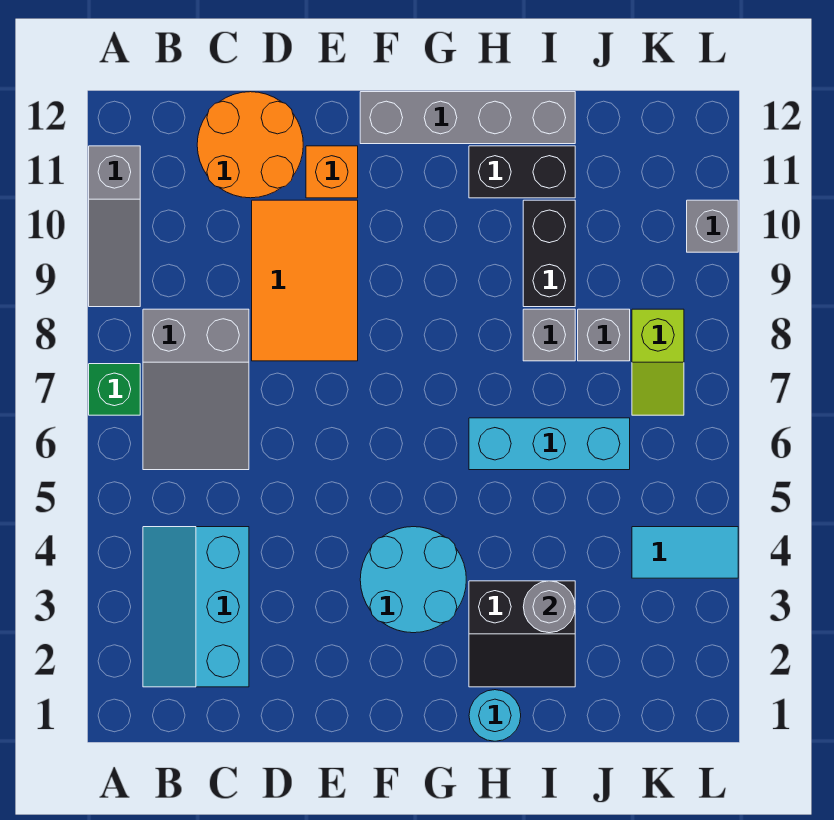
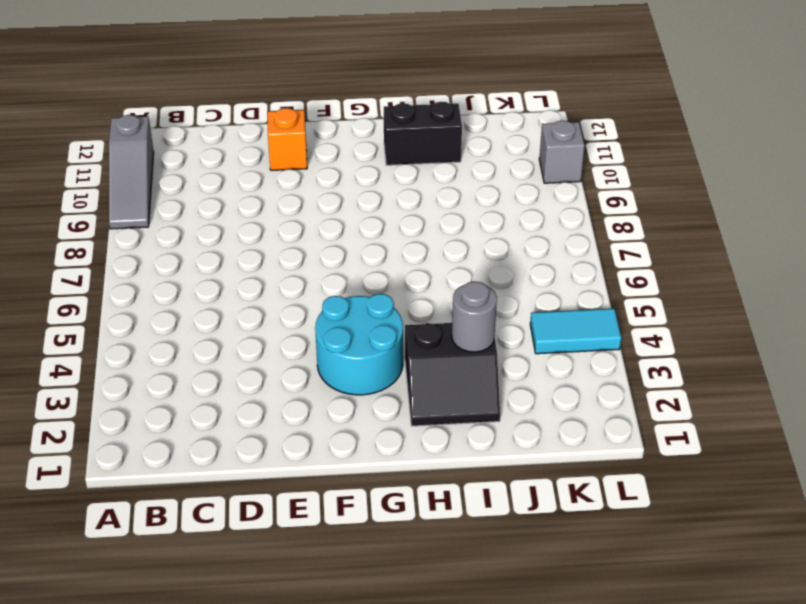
none -> green 1x1 brick [89,364,140,415]
none -> cyan 2x3 slope [143,527,249,687]
none -> grey 2x3 slope [143,309,249,470]

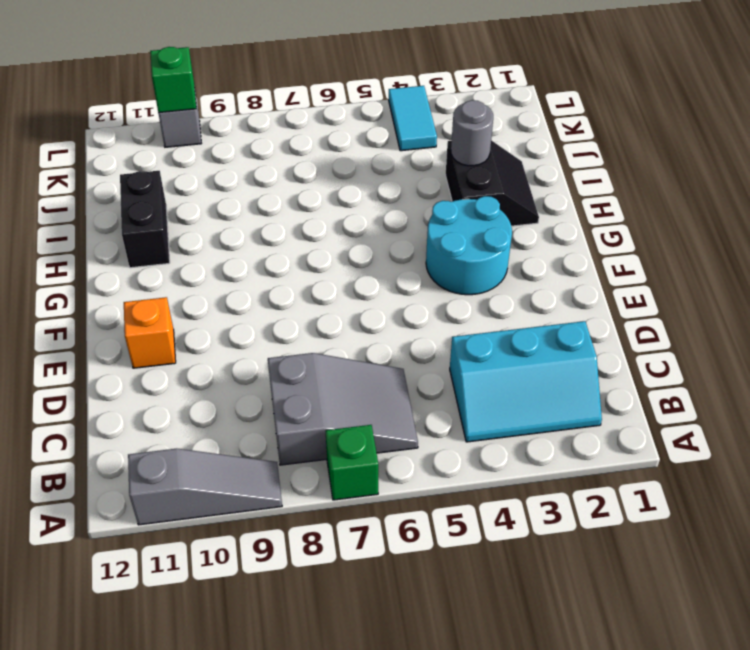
green 1x1 brick [150,47,196,113] -> none
none -> orange 2x2 round brick [197,92,303,198]
none -> orange 2x3 tile [252,200,358,361]
none -> grey 1x4 brick [360,92,575,144]

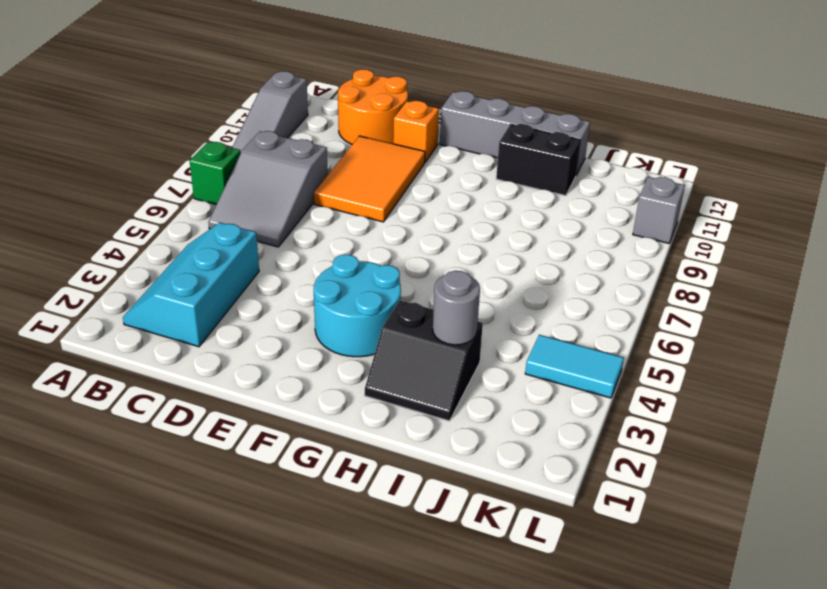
none -> cyan 1x1 round brick [469,690,521,741]
none -> cyan 1x3 brick [469,418,630,470]
none -> grey 1x1 brick [523,309,575,361]

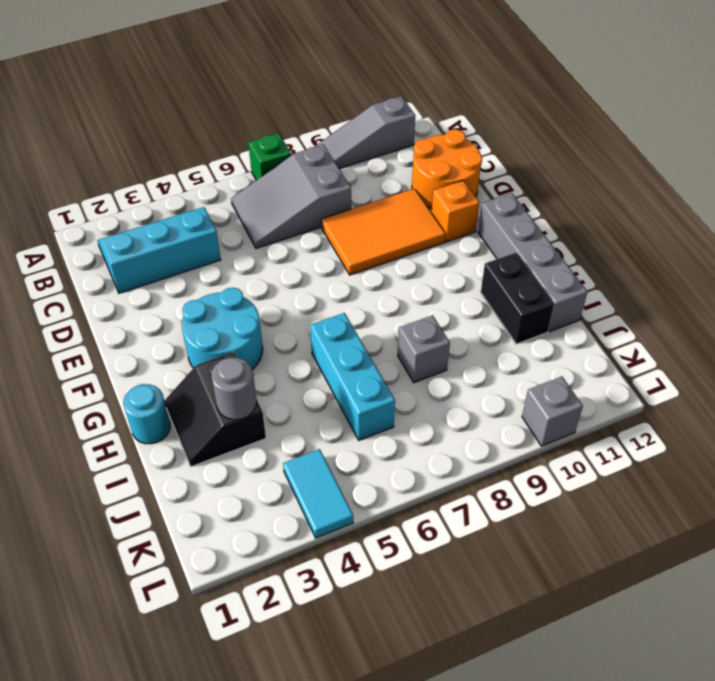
none -> black 1x2 brick [523,200,575,307]
none -> grey 1x1 brick [578,309,630,361]
none -> lime 1x2 slope [632,309,684,415]

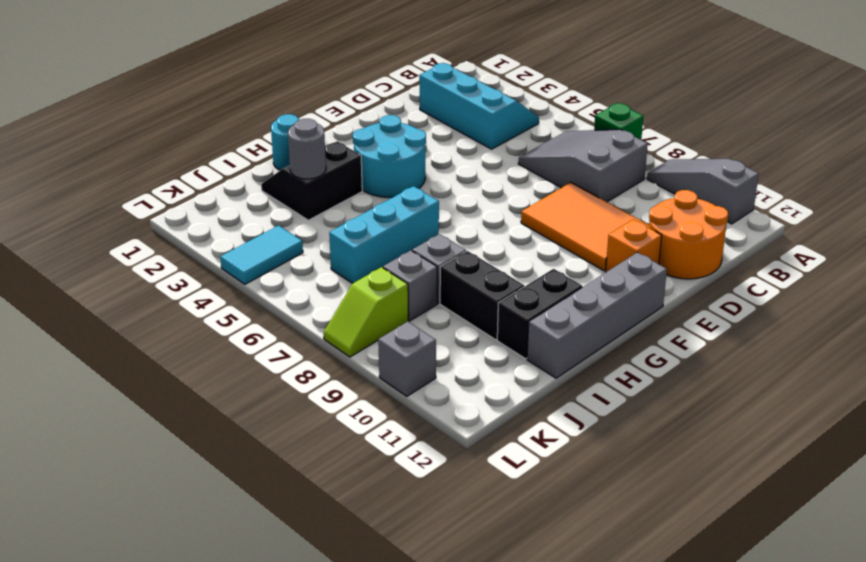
lime 1x2 slope [324,267,409,357] -> lime 1x2 slope turned to [632,309,684,415]

